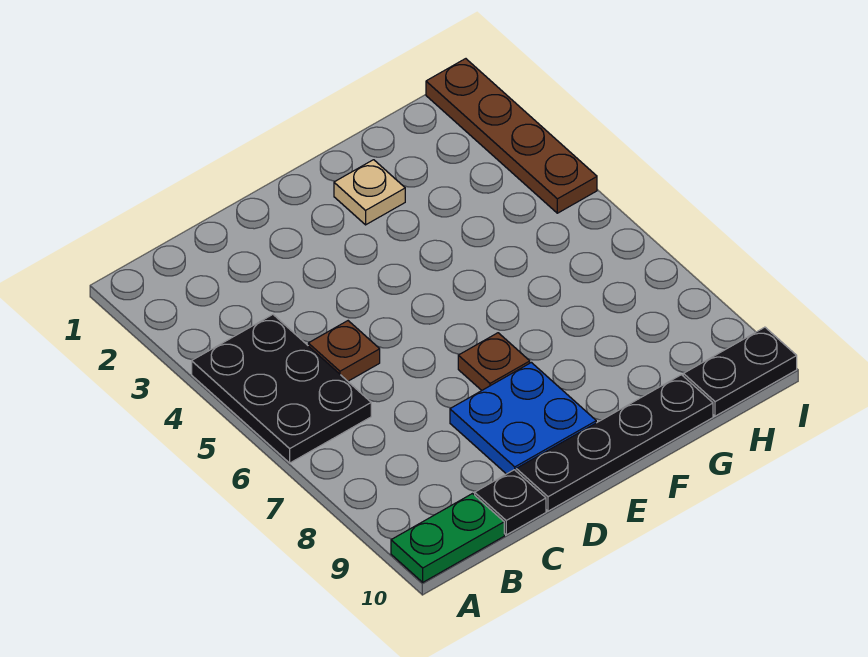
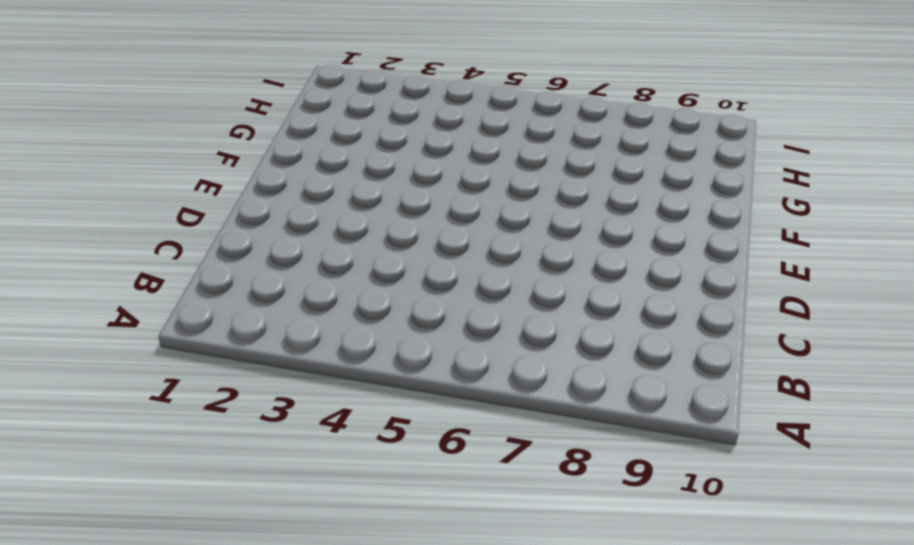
none -> black 2x3 plate [192,315,371,463]
none -> green 1x2 plate [391,494,504,582]

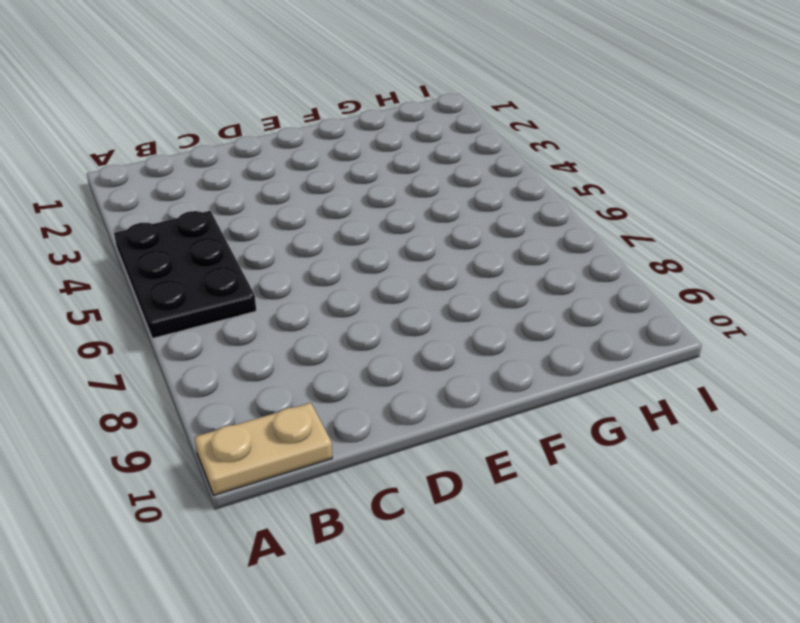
tan 1x2 plate [194,403,332,495] -> green 1x2 plate [391,494,504,582]
none -> brown 1x1 plate [308,321,380,381]
none -> black 1x1 plate [475,470,546,535]

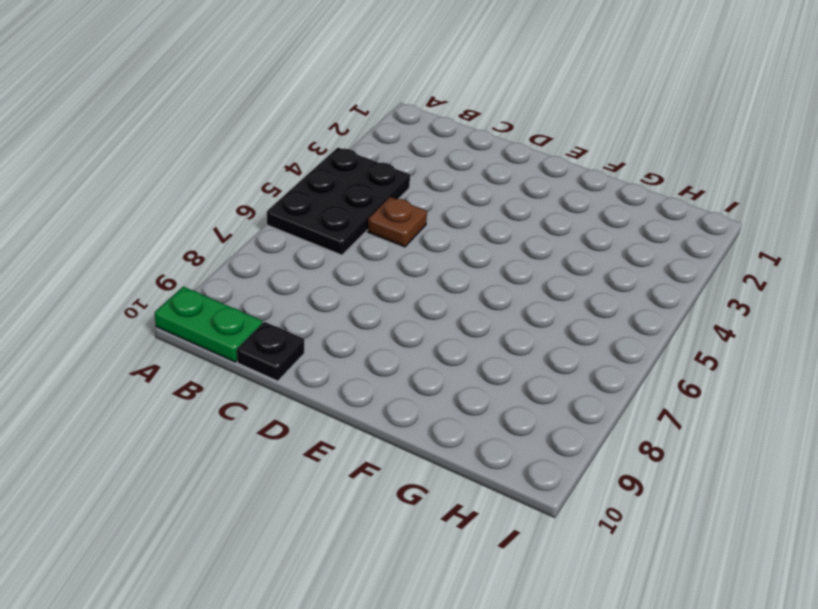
none -> blue 2x2 plate [450,363,596,474]
none -> black 1x4 plate [516,375,713,511]

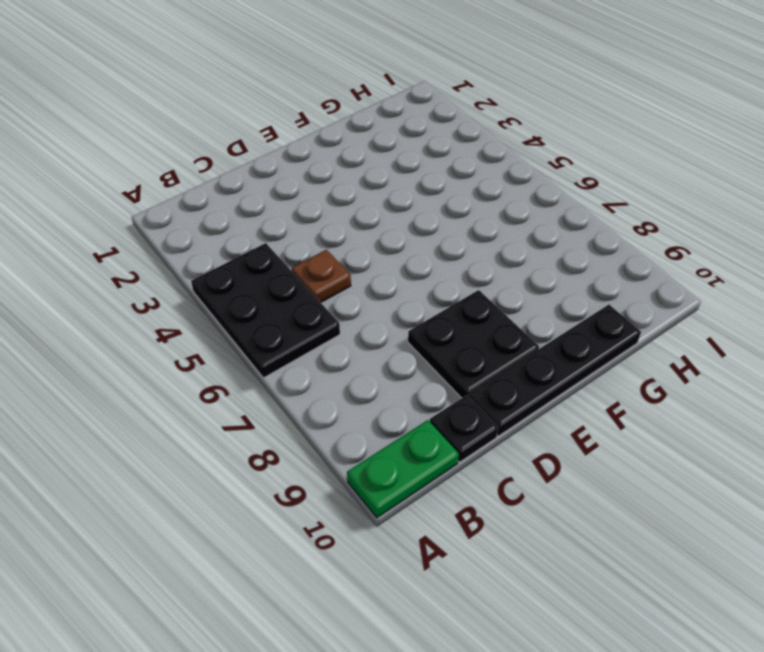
black 2x2 plate [408,290,539,398] -> blue 2x2 plate [450,363,596,474]
none -> brown 1x1 plate [458,333,530,390]
none -> tan 1x1 plate [334,160,405,225]

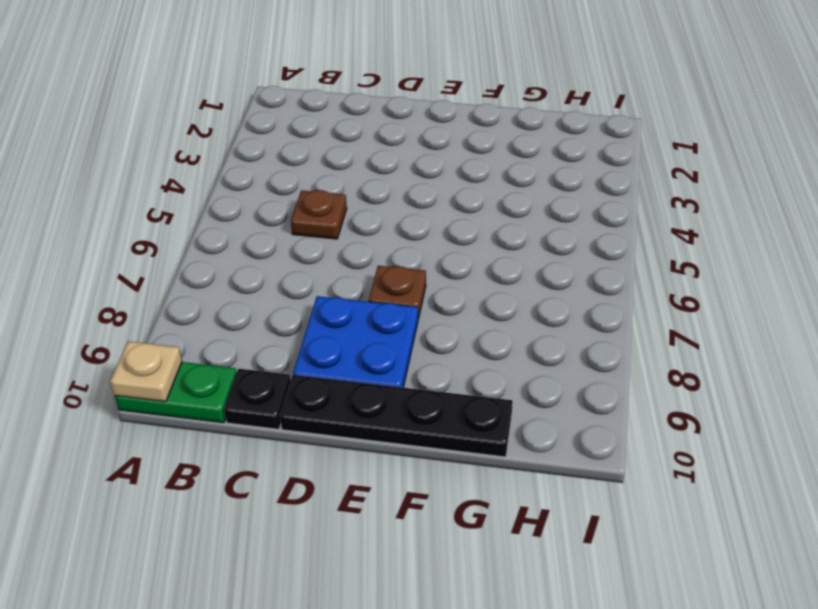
tan 1x1 plate [110,341,182,402] -> tan 1x1 plate moved to [334,160,405,225]
none -> black 2x3 plate [192,315,371,463]
none -> black 1x2 plate [683,327,797,416]

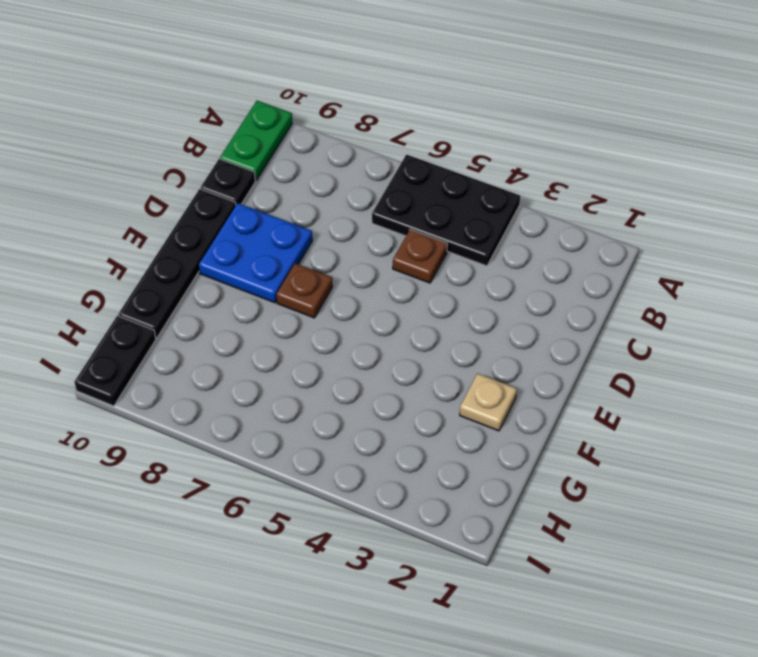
none -> brown 1x4 plate [426,59,597,213]

